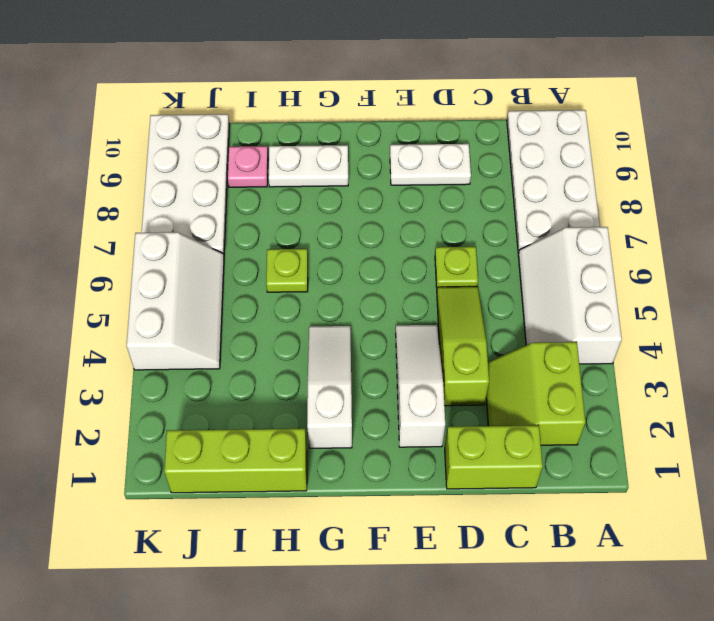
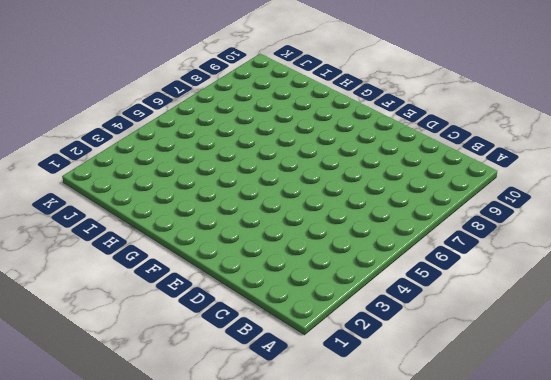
none -> white 2x3 slope [518,227,622,364]
none -> white 2x4 plate [507,110,600,253]
none -> lime 2x2 slope [486,342,585,445]

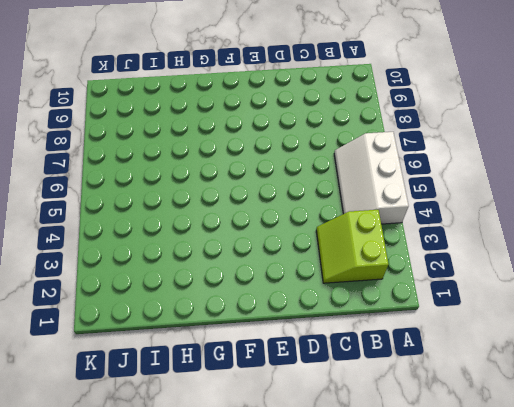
none -> white 2x4 plate [507,110,600,253]
none -> lime 1x2 brick [445,425,543,489]
none -> lime 1x3 slope [437,287,489,406]

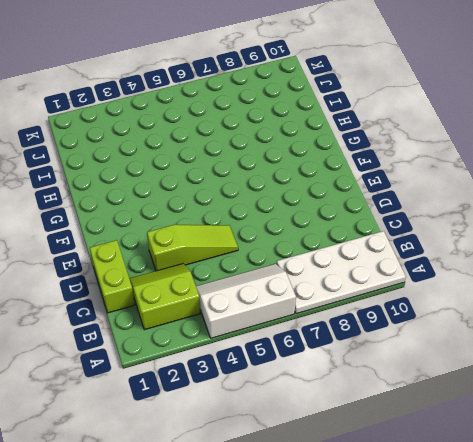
none -> lime 1x1 plate [435,247,478,287]
none -> white 1x2 plate [390,144,471,185]
none -> white 1x3 slope [396,325,445,447]

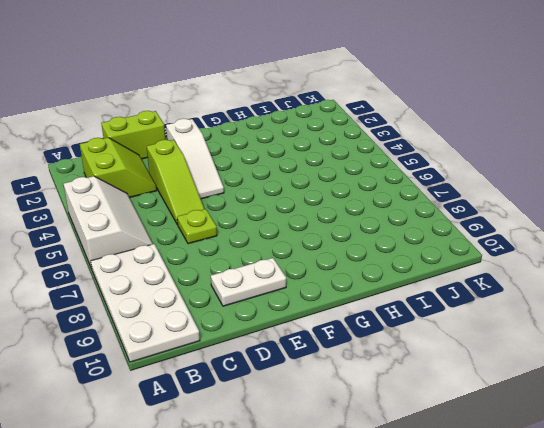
none -> white 1x3 slope [307,326,352,448]
none -> white 1x2 plate [268,145,348,187]
none -> lime 1x3 brick [164,429,307,493]

